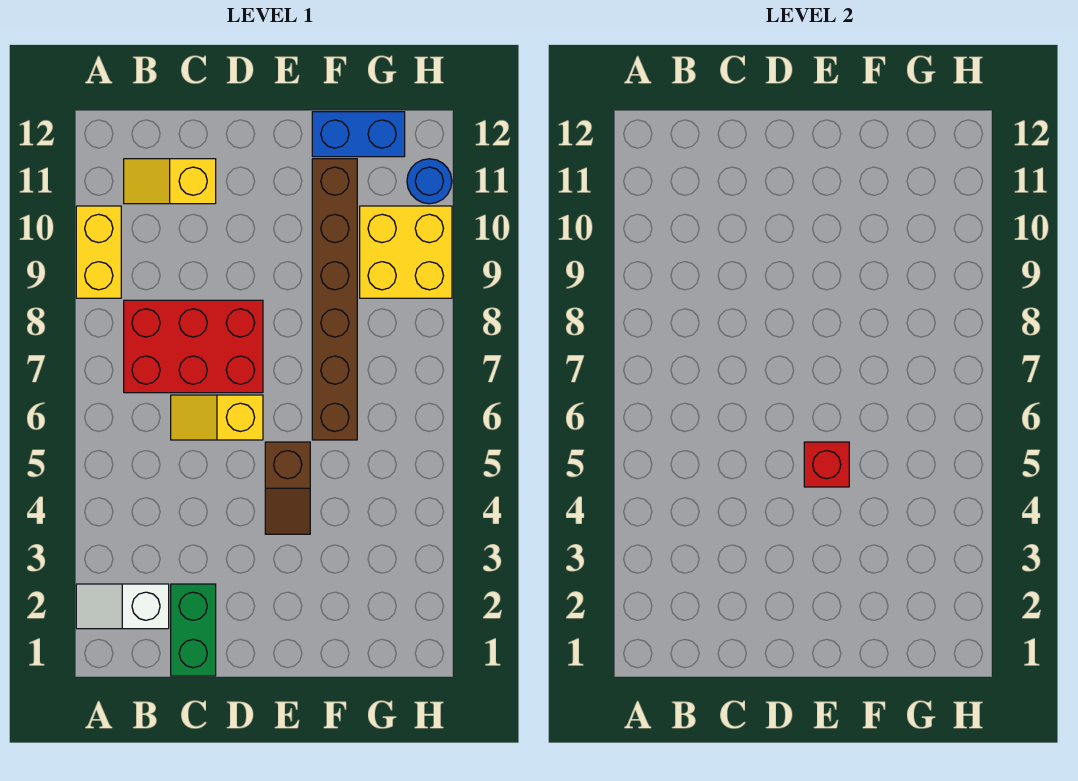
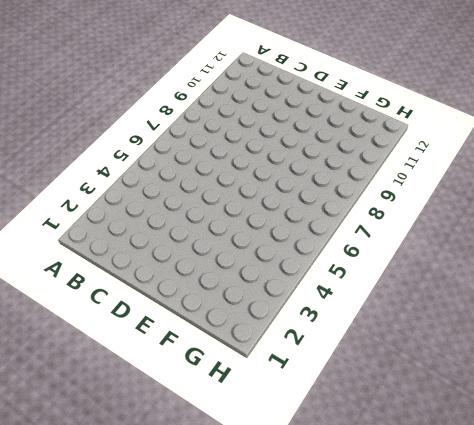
none -> white 1x2 slope [76,584,169,629]
none -> yellow 1x2 brick [76,206,121,298]
none -> red 2x3 brick [124,300,263,393]

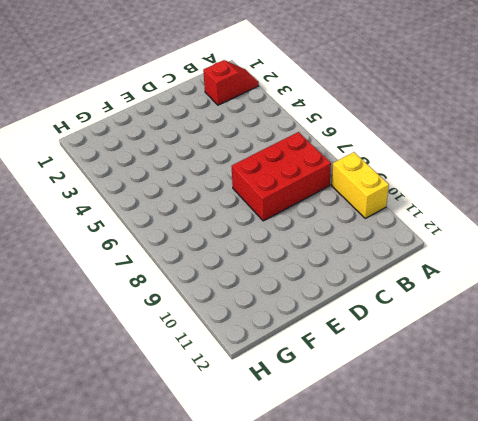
red 1x2 slope [203,60,259,105] -> white 1x2 slope [76,584,169,629]
none -> yellow 1x2 slope [124,159,216,204]
none -> green 1x2 brick [171,584,216,676]
none -> yellow 1x2 slope [171,395,263,440]

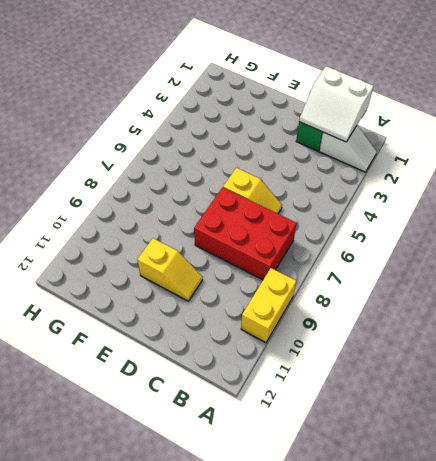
white 2x2 slope [299,66,374,142] -> none
yellow 1x2 slope [137,238,203,301] -> yellow 1x2 slope moved to [124,159,216,204]
none -> brown 1x2 slope [265,442,310,534]
none -> brown 1x6 brick [312,159,357,440]
none -> blue 1x2 brick [312,112,405,157]

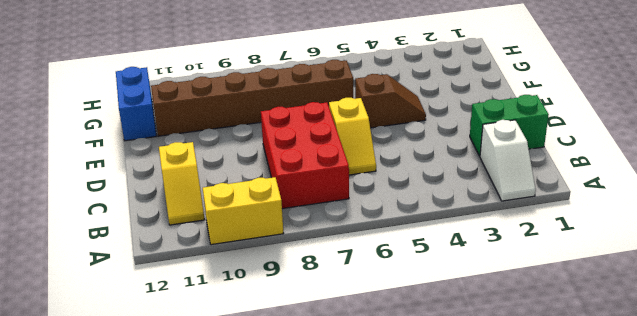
none -> yellow 2x2 brick [360,206,452,298]
none -> blue 1x1 round brick [407,159,452,204]
none -> red 1x1 brick [804,442,849,487]

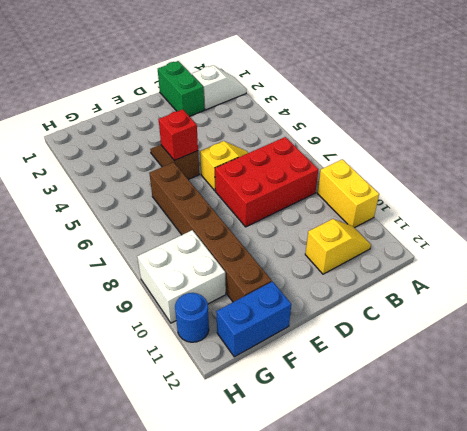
white 2x2 brick [137,230,226,323] -> yellow 2x2 brick [360,206,452,298]

